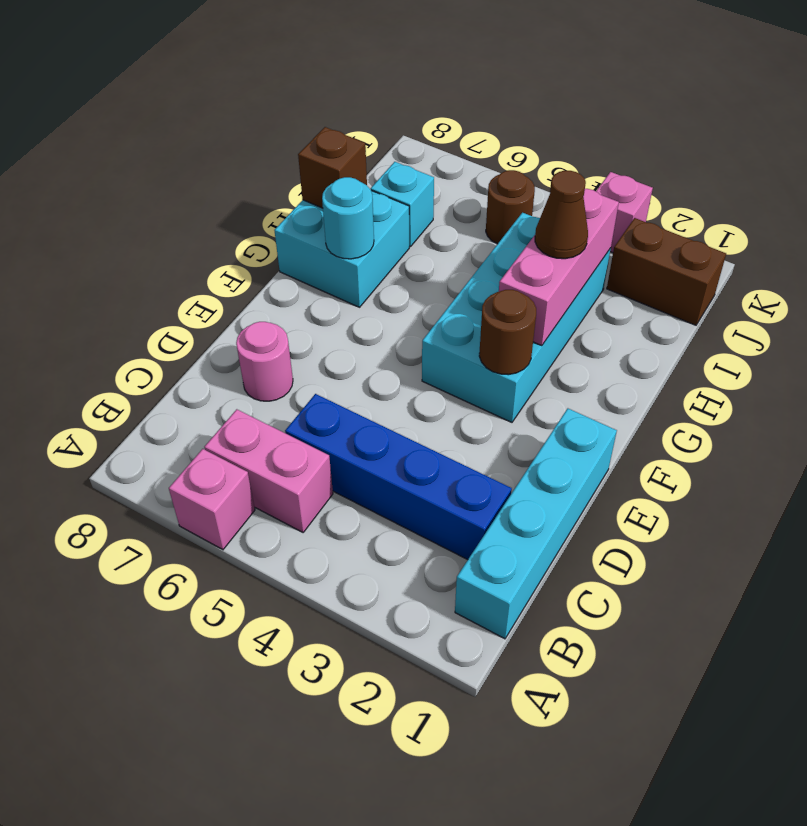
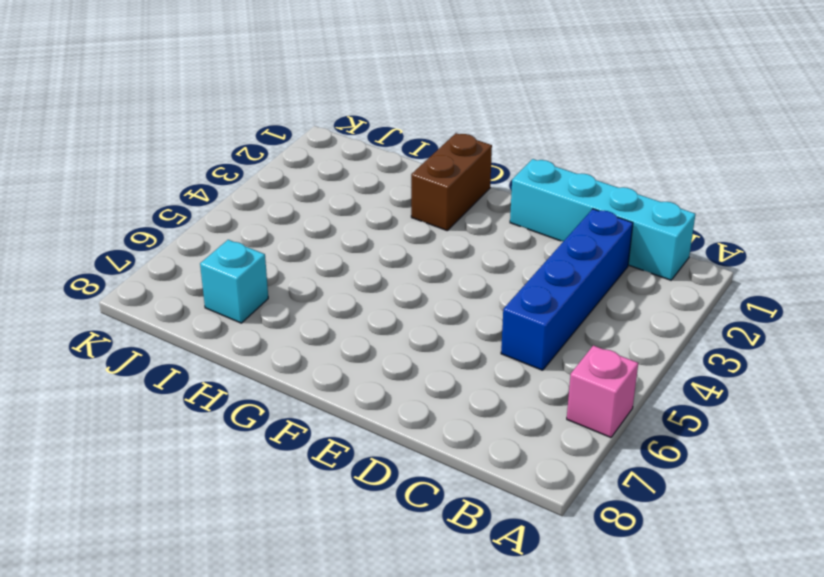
brown 1x2 brick [411,133,492,230] -> brown 1x2 brick moved to [607,218,726,325]
none -> pink 1x2 brick [204,409,333,532]
none -> pink 1x1 round brick [236,322,293,401]
none -> cyan 2x4 brick [422,213,611,422]

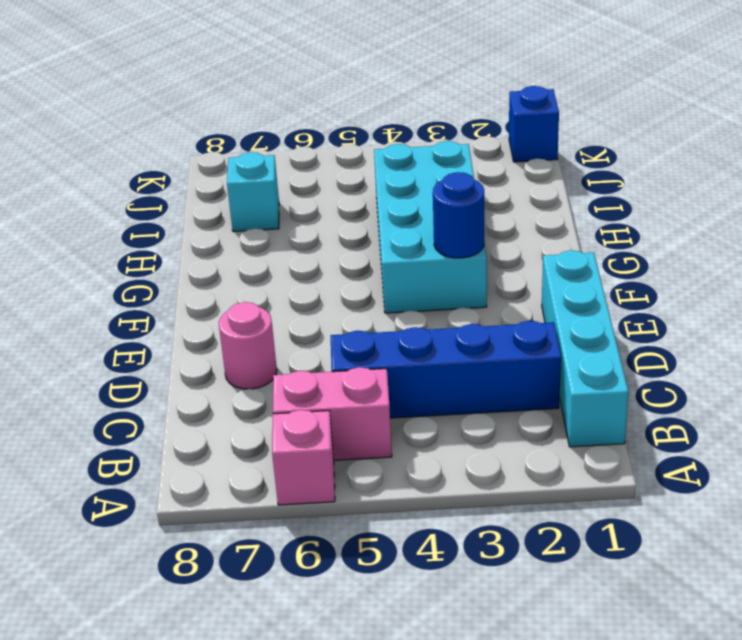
blue 1x1 round brick [433,172,484,258] -> brown 1x1 round brick [479,290,536,375]
blue 1x1 brick [509,86,559,162] -> none
none -> cyan 2x2 brick [274,191,409,307]
none -> brown 1x2 brick [607,218,726,325]
none -> brown 1x1 round brick [486,170,535,244]

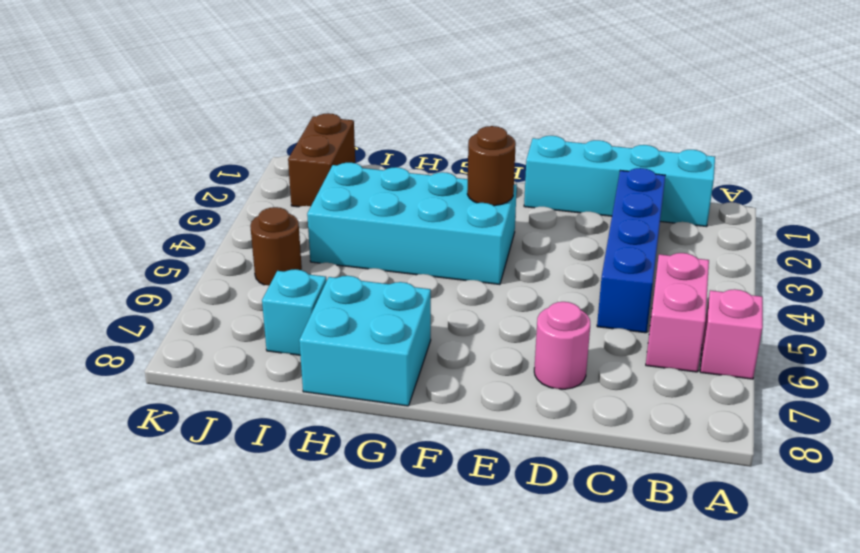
none -> pink 1x1 brick [596,172,653,253]
none -> pink 1x3 brick [499,189,619,346]
none -> cyan 1x1 round brick [322,177,374,259]

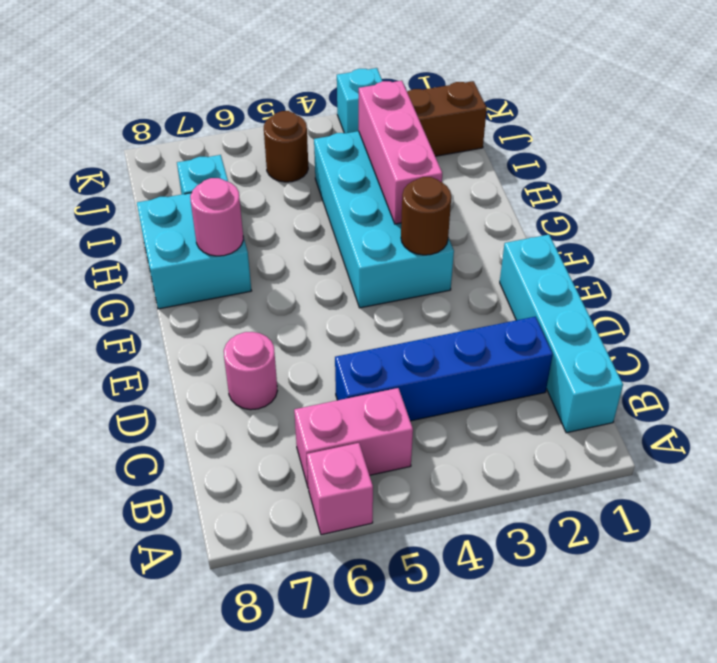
pink 1x1 round brick [190,178,243,256] -> cyan 1x1 round brick [322,177,374,259]
cyan 1x1 brick [337,68,382,133] -> pink 1x1 brick [596,172,653,253]
none -> brown 1x1 brick [298,127,367,208]
none -> brown 1x1 cone [535,171,588,259]

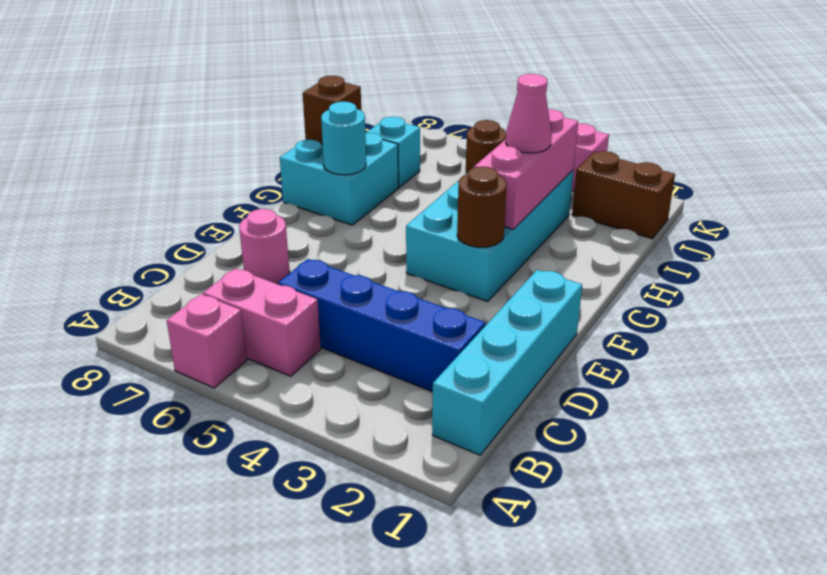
pink 1x1 cone [506,74,552,153] -> brown 1x1 cone [535,171,588,259]

